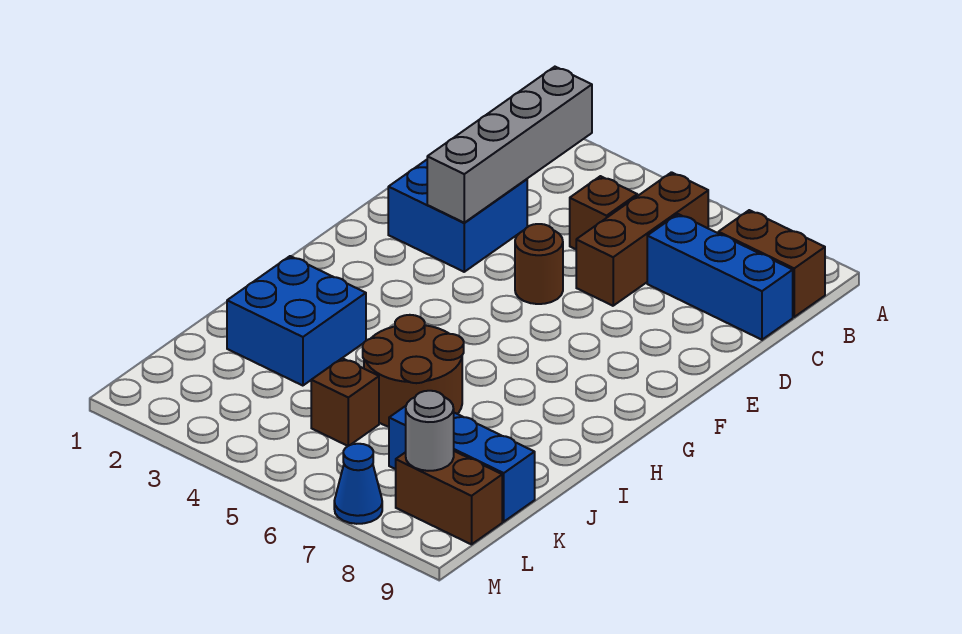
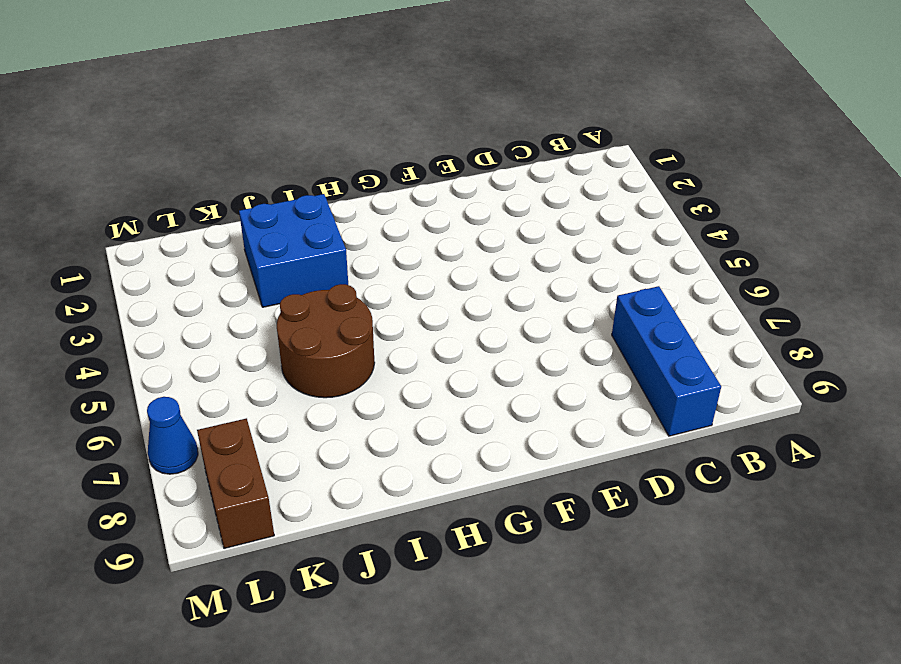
none -> brown 1x3 brick [576,172,708,306]
none -> brown 1x2 brick [718,210,825,317]
none -> brown 1x1 brick [570,176,637,249]

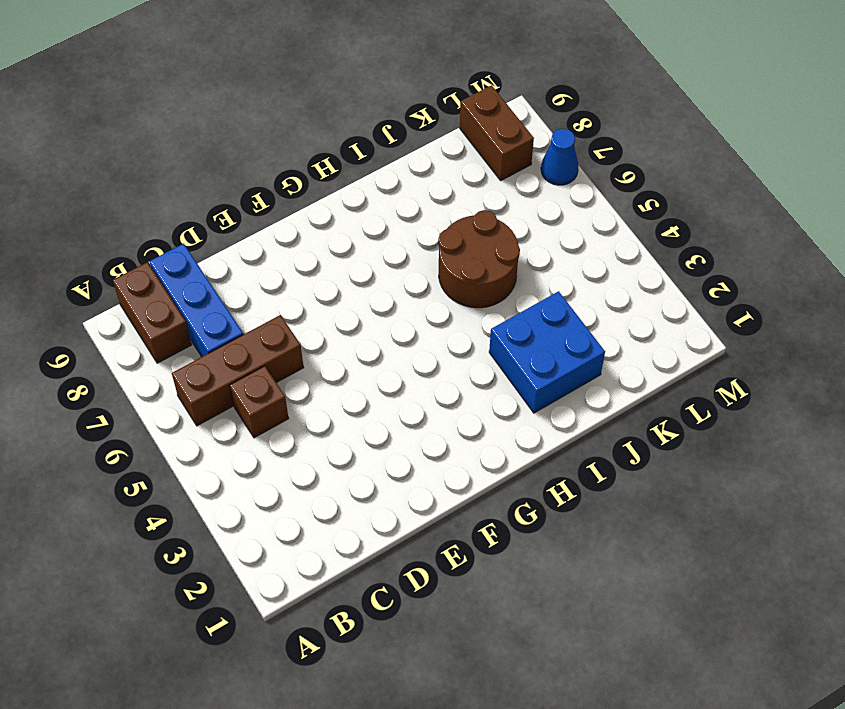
none -> blue 2x2 brick [388,160,527,272]
none -> brown 1x1 round brick [515,224,563,304]
none -> brown 1x1 brick [311,358,379,446]

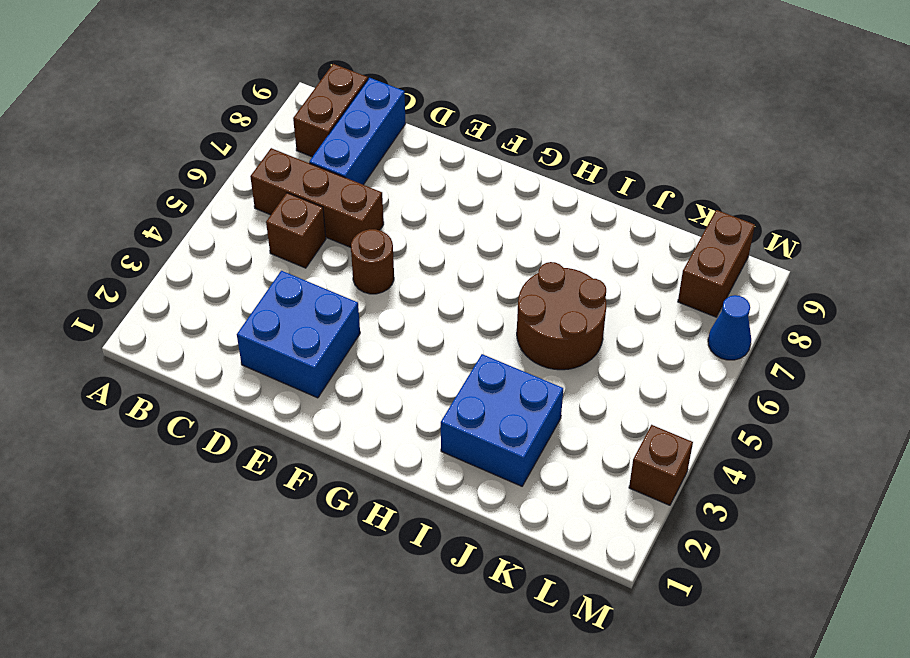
brown 1x1 brick [629,425,693,505] -> brown 1x1 brick moved to [311,358,379,446]
none -> blue 1x3 brick [389,406,535,522]
none -> grey 1x4 brick [427,67,592,223]
none -> grey 1x1 round brick [406,391,454,471]

